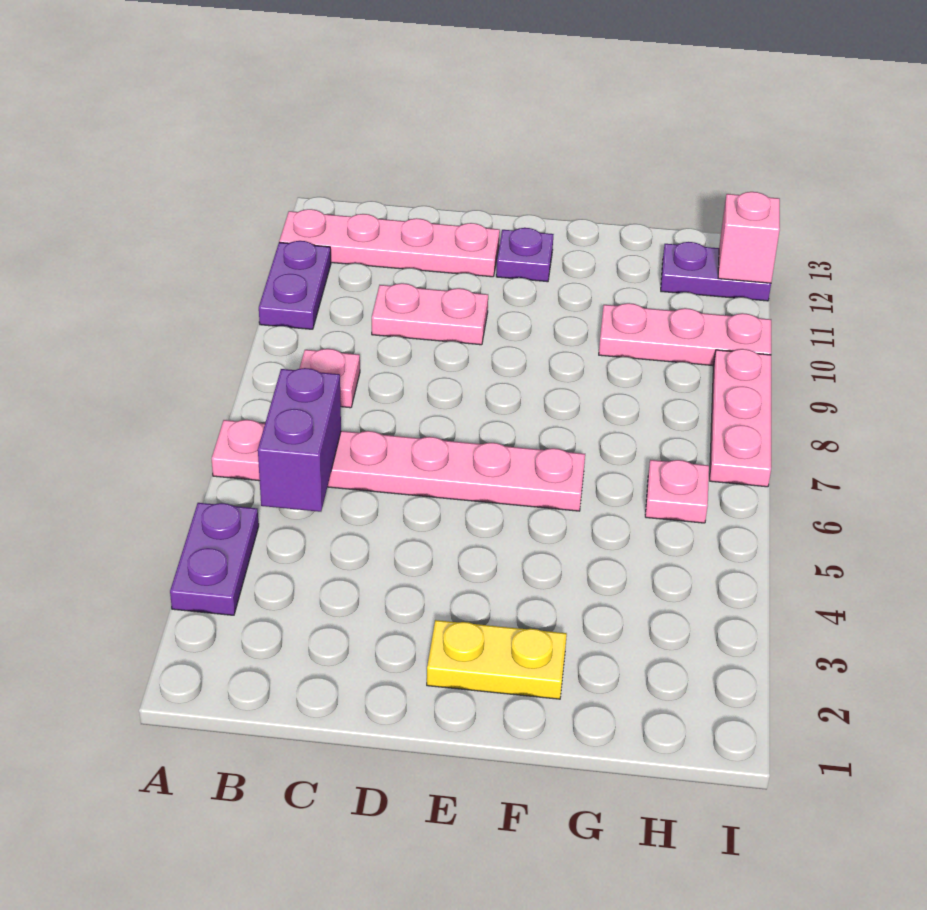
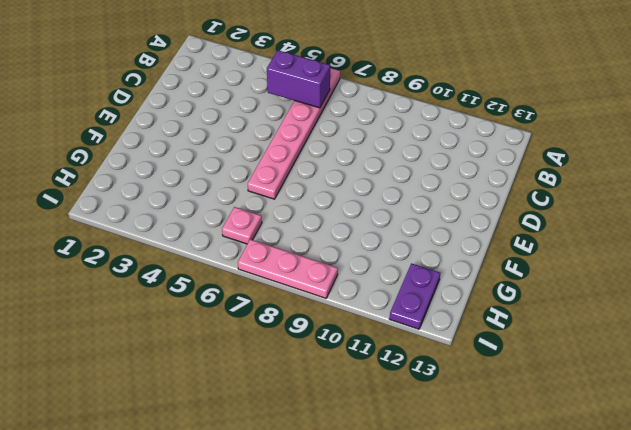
none -> purple 1x2 plate [170,503,259,615]
none -> purple 1x2 plate [259,241,331,329]
none -> pink 1x4 plate [279,209,500,277]

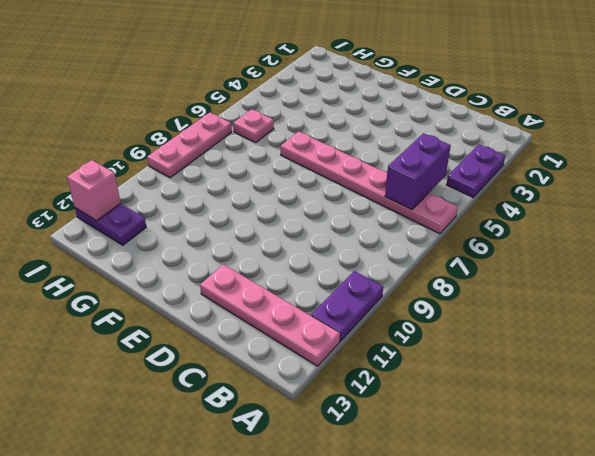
none -> pink 1x1 plate [299,349,360,408]
none -> pink 1x2 plate [372,283,488,345]
none -> yellow 1x2 plate [427,620,567,699]

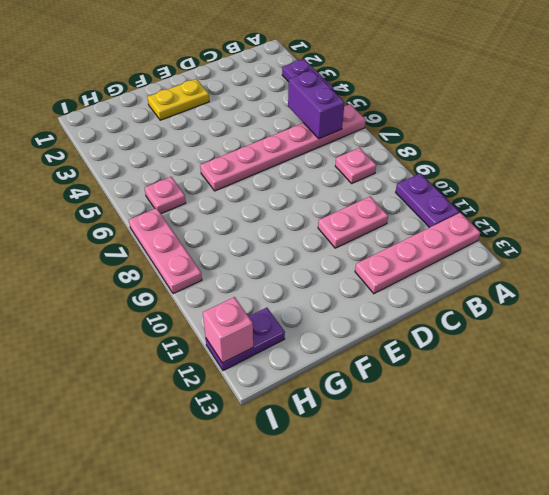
none -> purple 1x1 plate [496,228,554,282]
none -> pink 1x3 plate [599,303,771,366]

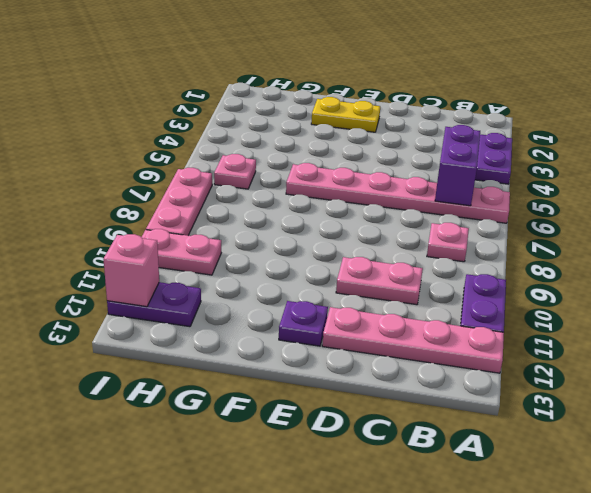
pink 1x2 plate [142,229,221,275] -> pink 1x3 plate [599,303,771,366]

